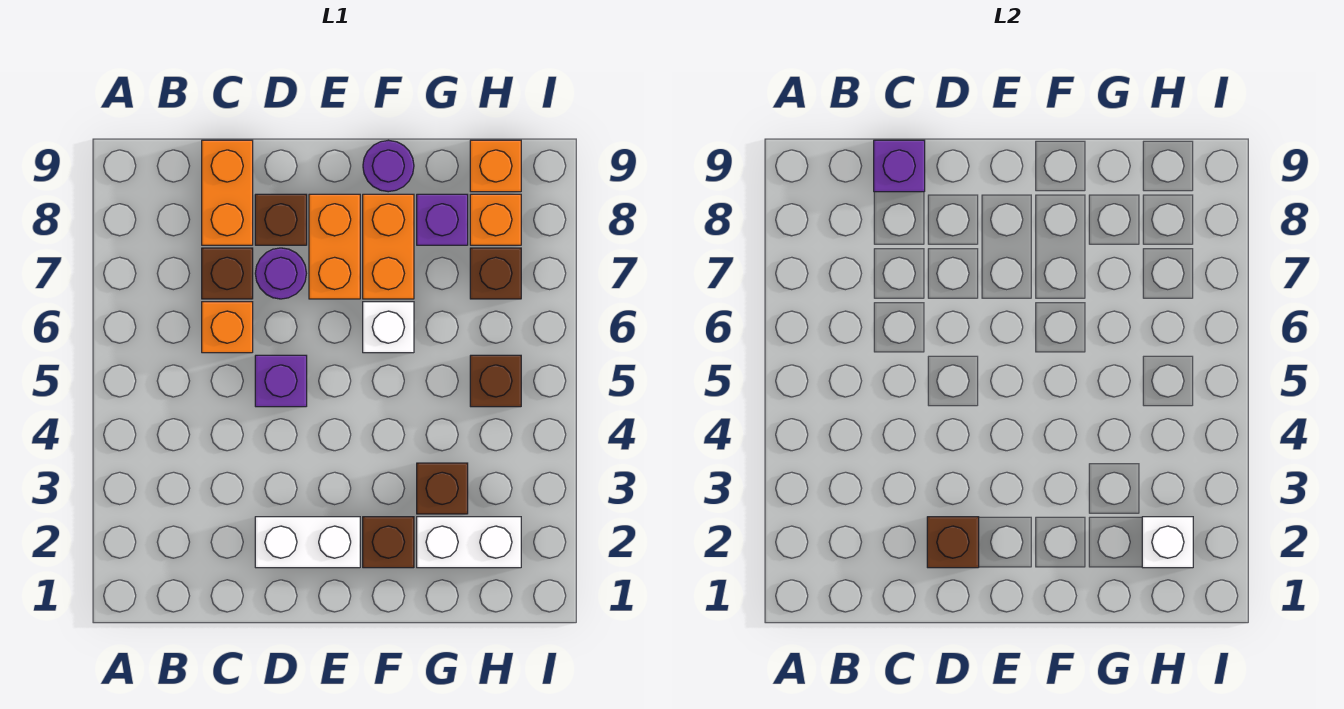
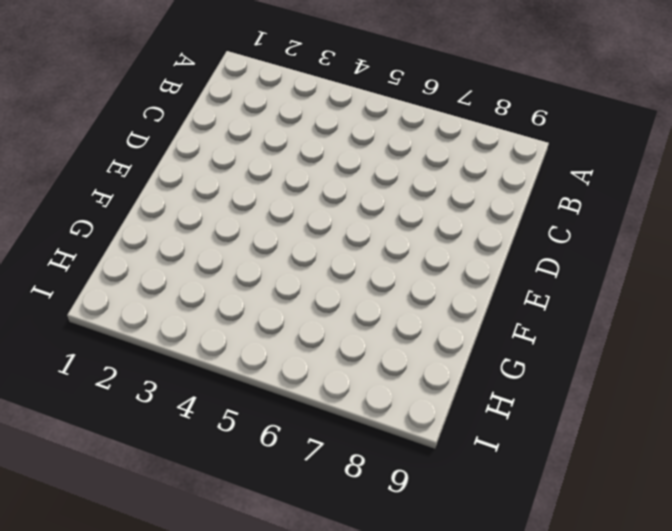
none -> orange 1x1 brick [202,302,253,353]
none -> brown 1x1 brick [202,248,253,299]
none -> orange 1x2 brick [202,140,253,245]

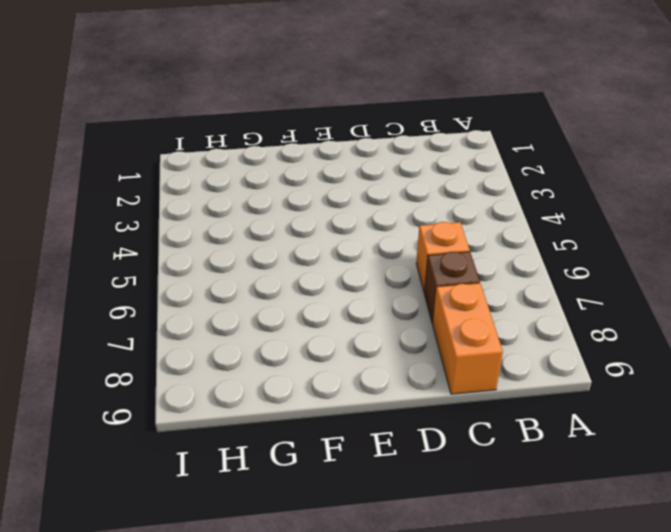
none -> white 1x2 brick [255,517,360,568]
none -> purple 1x1 brick [255,355,307,407]
none -> purple 1x1 round brick [255,248,306,299]

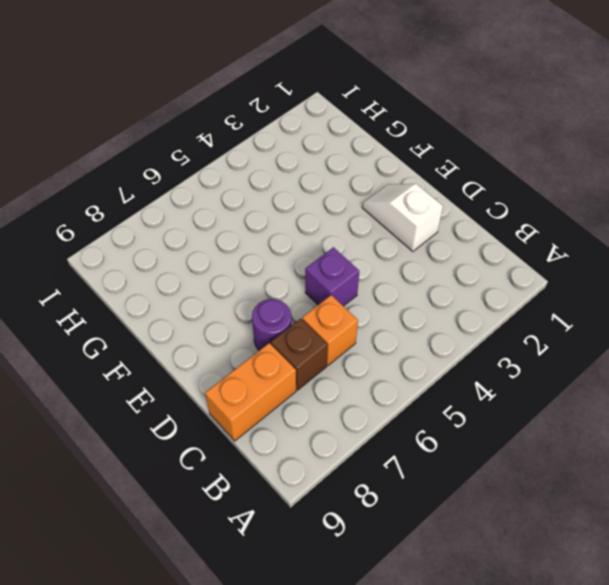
white 1x2 slope [362,184,443,252] -> white 1x2 brick [255,517,360,568]
none -> brown 1x1 brick [255,194,307,245]
none -> orange 1x2 brick [309,194,360,299]
none -> brown 1x1 brick [363,517,414,568]

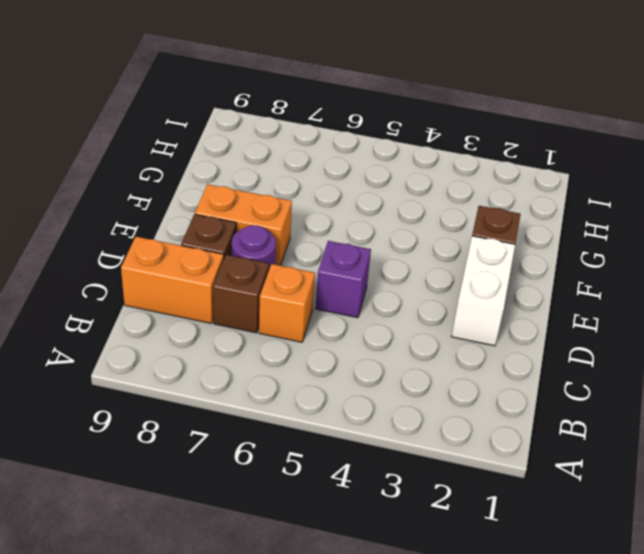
none -> white 1x1 brick [363,302,414,353]
none -> orange 1x2 brick [363,194,414,299]
none -> purple 1x1 round brick [363,140,414,192]

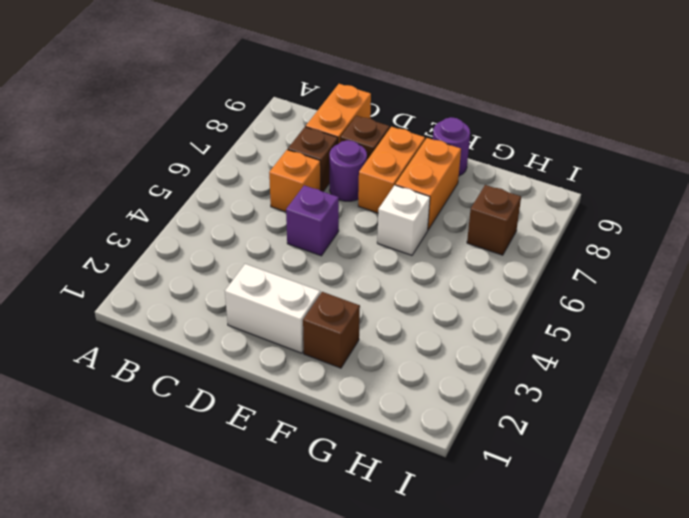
none -> white 1x2 brick [417,517,521,568]
none -> brown 1x1 brick [417,463,468,514]
none -> purple 1x1 brick [417,194,468,245]

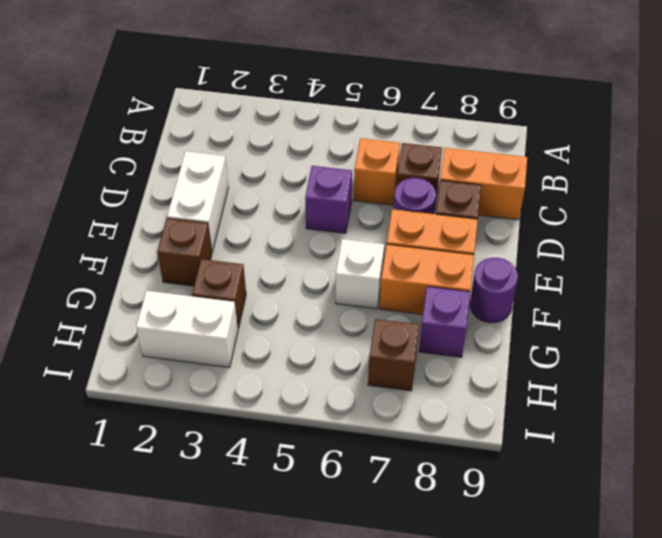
white 1x2 brick [136,291,238,367] -> white 1x2 brick turned to [417,517,521,568]
none -> brown 1x1 brick [470,355,521,407]
none -> orange 1x1 brick [470,194,521,245]
none -> orange 1x1 brick [470,140,521,192]

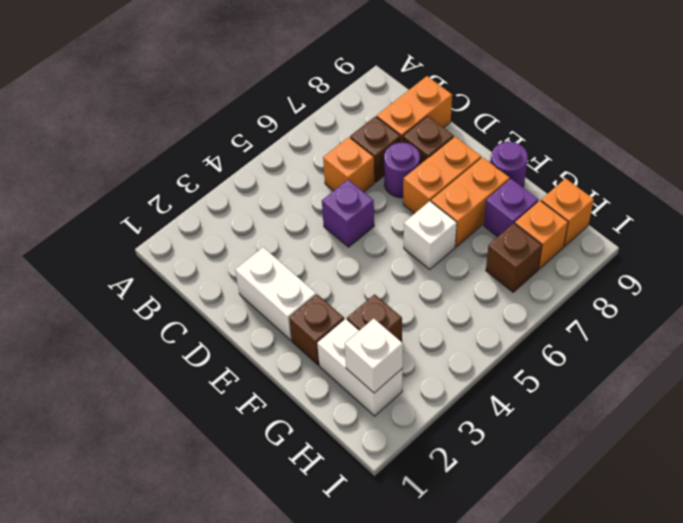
none -> brown 1x1 brick [470,355,521,407]
none -> purple 1x1 brick [874,140,925,192]
none -> brown 1x1 brick [927,517,979,568]

